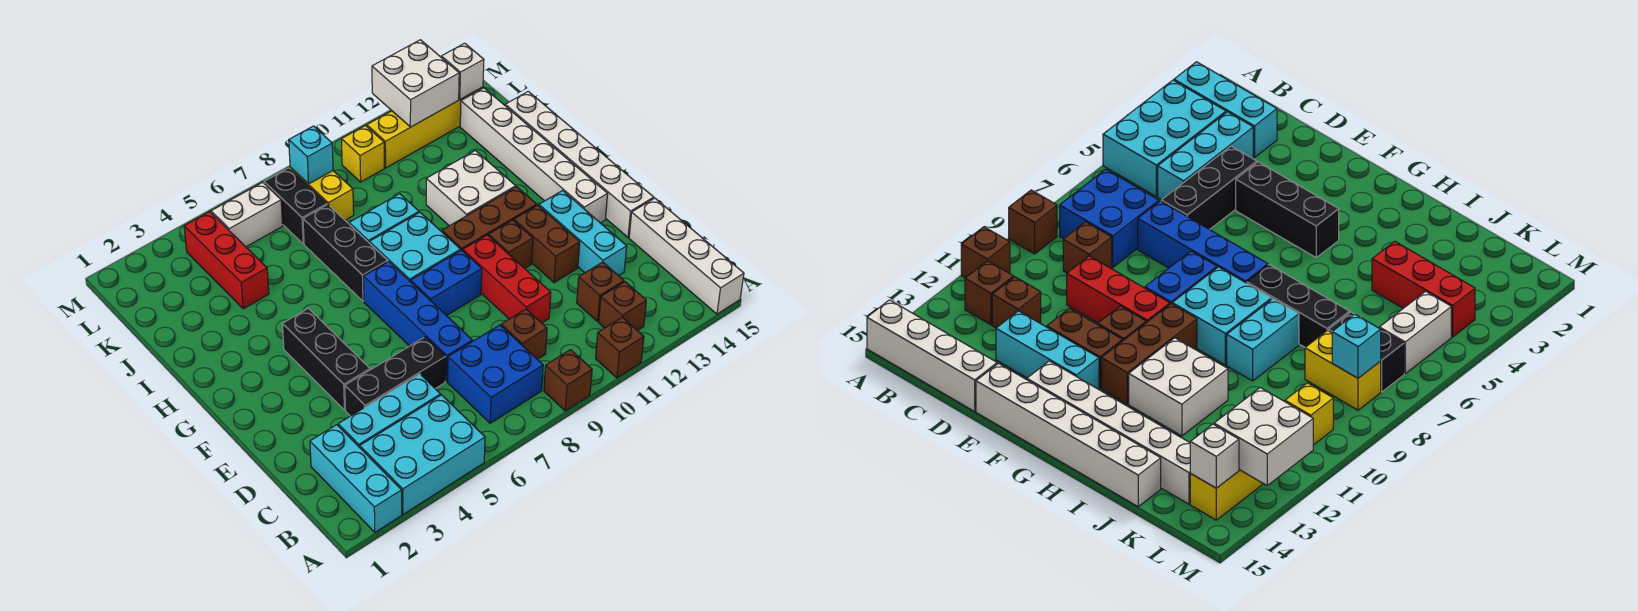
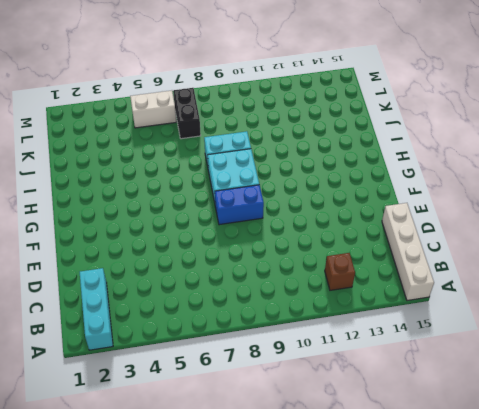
none -> cyan 2x3 brick [360,395,485,514]
none -> brown 1x1 brick [544,350,592,411]
none -> brown 1x1 brick [596,317,644,378]
none -> blue 2x2 brick [448,325,543,423]

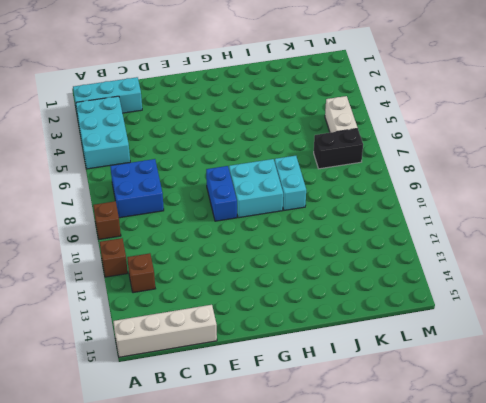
none -> cyan 1x3 brick [338,374,441,447]
none -> brown 1x1 brick [501,309,547,359]
none -> brown 1x1 brick [577,262,624,321]
none -> black 1x3 brick [345,337,446,416]

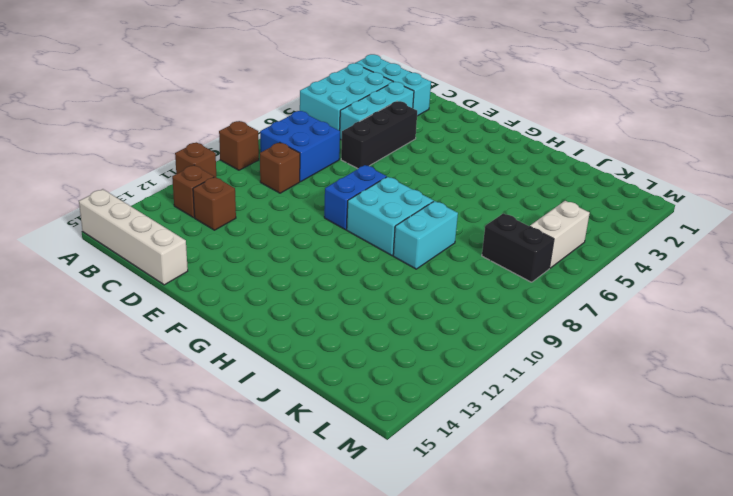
none -> blue 1x4 brick [363,262,472,381]
none -> red 1x3 brick [463,235,551,323]
none -> cyan 1x3 brick [539,191,627,276]
none -> black 1x3 brick [282,308,370,410]

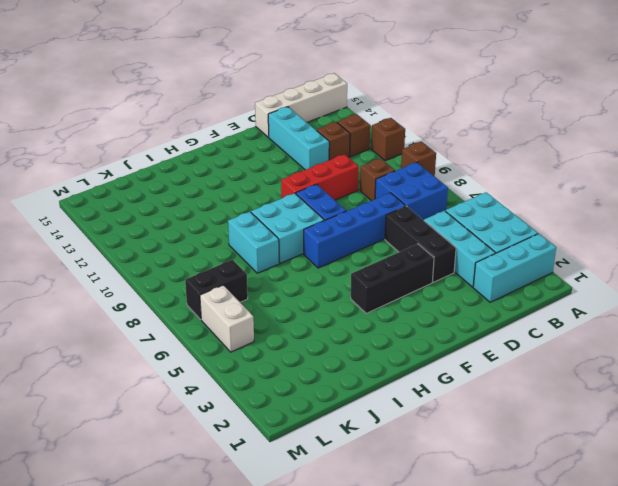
cyan 1x3 brick [268,107,329,170] -> cyan 1x3 brick turned to [539,191,627,276]
none -> brown 1x2 brick [514,205,580,283]
none -> white 1x6 brick [505,91,654,237]
none -> brown 1x1 brick [488,220,533,268]
none -> white 1x6 brick [460,88,608,223]

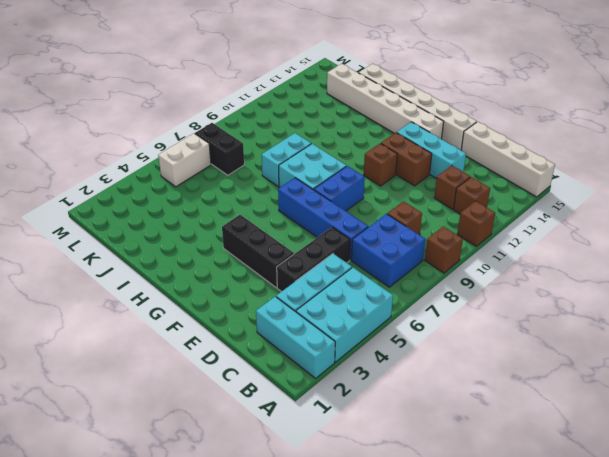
none -> red 1x3 brick [463,235,551,323]
none -> brown 1x3 brick [442,187,537,251]
none -> black 1x3 brick [303,205,388,301]
none -> white 2x2 brick [426,150,516,226]

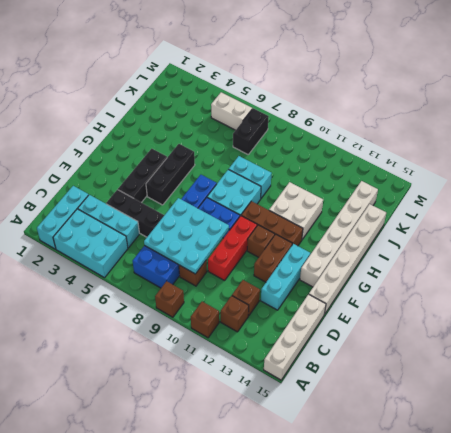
cyan 3x3 plate [144,198,229,274] -> none
black 1x3 brick [146,144,195,205] -> black 1x3 brick moved to [303,205,388,301]
none -> red 1x3 brick [184,212,269,309]
none -> yellow 1x2 brick [290,167,354,220]
none -> yellow 1x1 brick [341,125,384,182]
none -> yellow 1x4 brick [367,87,483,168]

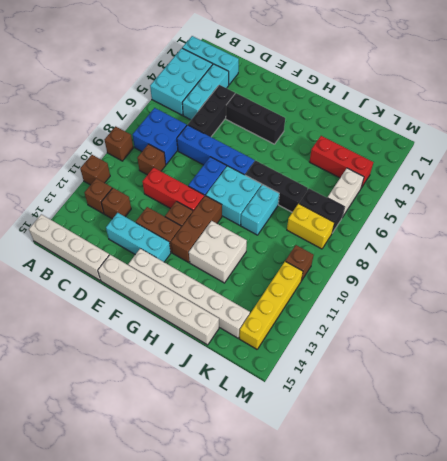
brown 1x1 brick [285,245,314,281] -> yellow 1x1 brick [341,125,384,182]
none -> cyan 1x1 brick [289,126,333,184]
none -> white 2x2 brick [372,40,459,127]
none -> white 1x1 brick [441,43,484,99]

